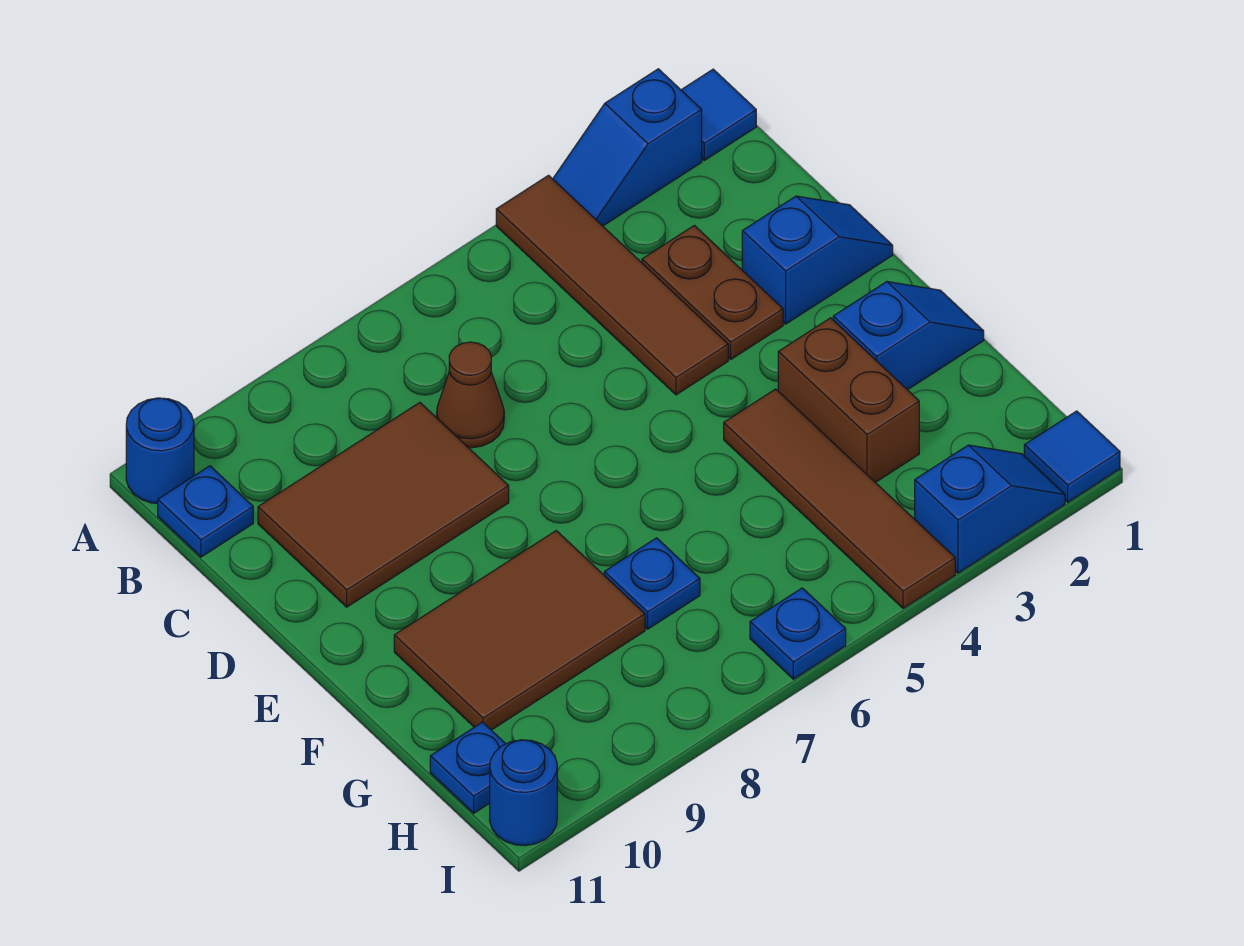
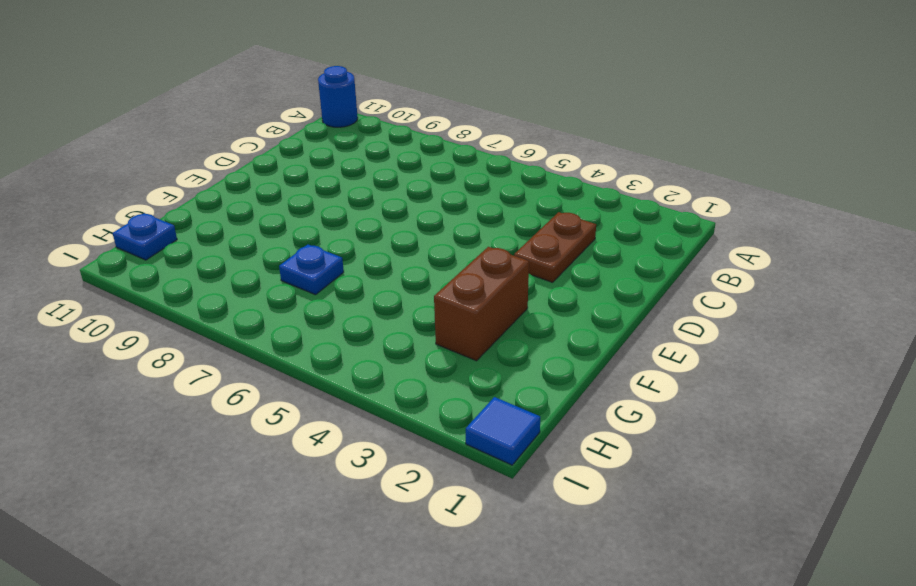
none -> blue 1x1 tile [682,69,756,160]
none -> blue 1x2 slope [553,69,702,226]
none -> brown 1x4 tile [496,175,728,395]

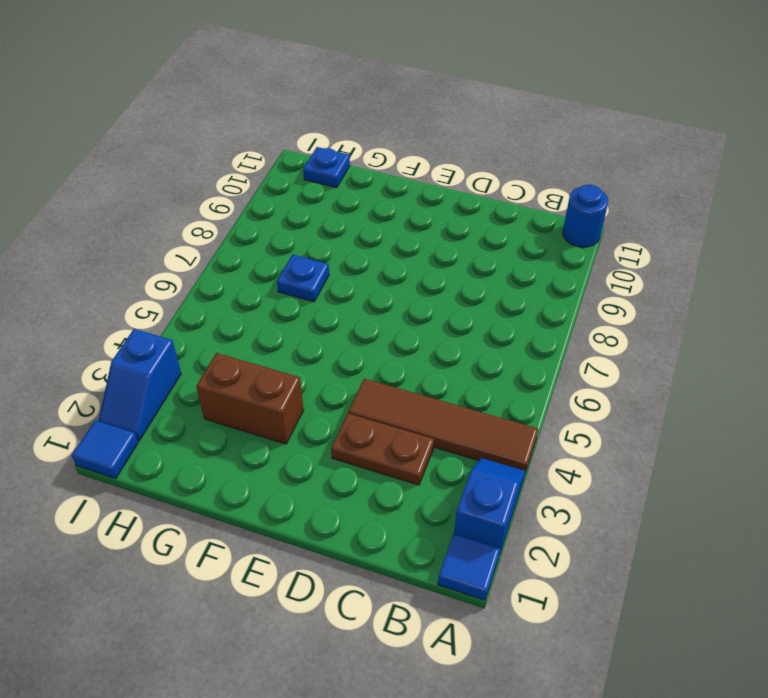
none -> blue 1x1 plate [158,466,253,557]
none -> brown 1x1 cone [437,342,504,448]
none -> brown 2x3 tile [258,403,509,607]

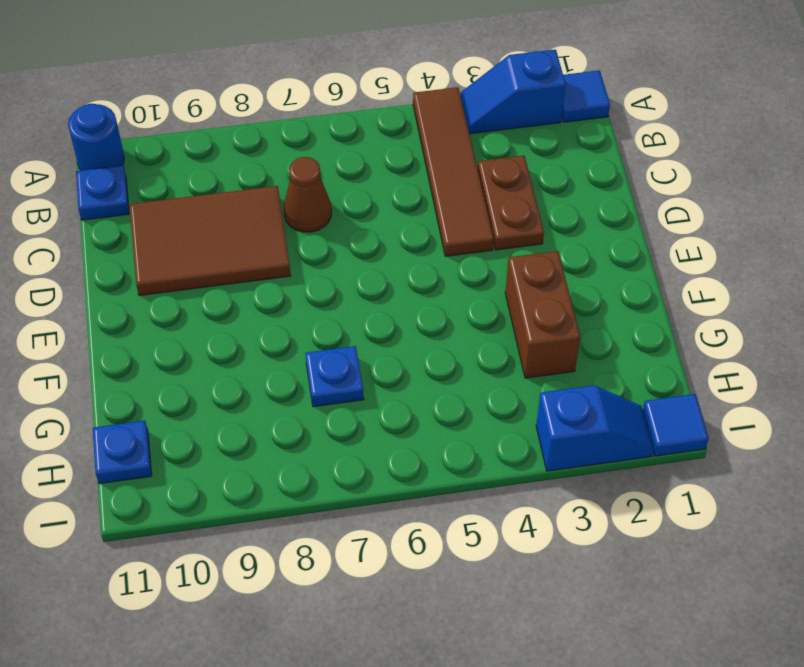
none -> blue 1x2 slope [742,196,893,324]
none -> blue 1x2 slope [833,282,984,390]
none -> brown 1x4 tile [724,389,955,608]

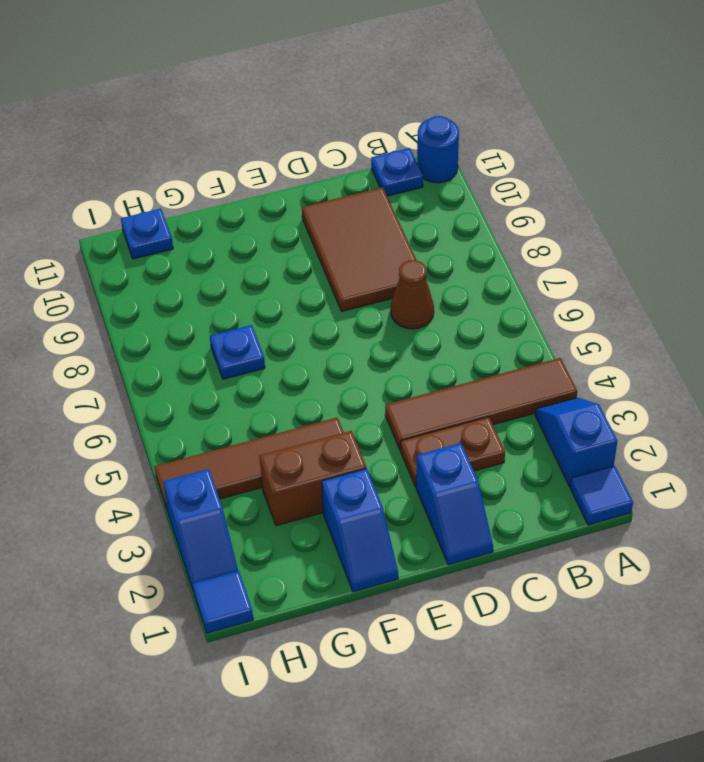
none -> brown 2x3 tile [394,531,645,730]
none -> blue 1x1 plate [750,588,846,679]
none -> blue 1x1 round brick [490,740,557,846]

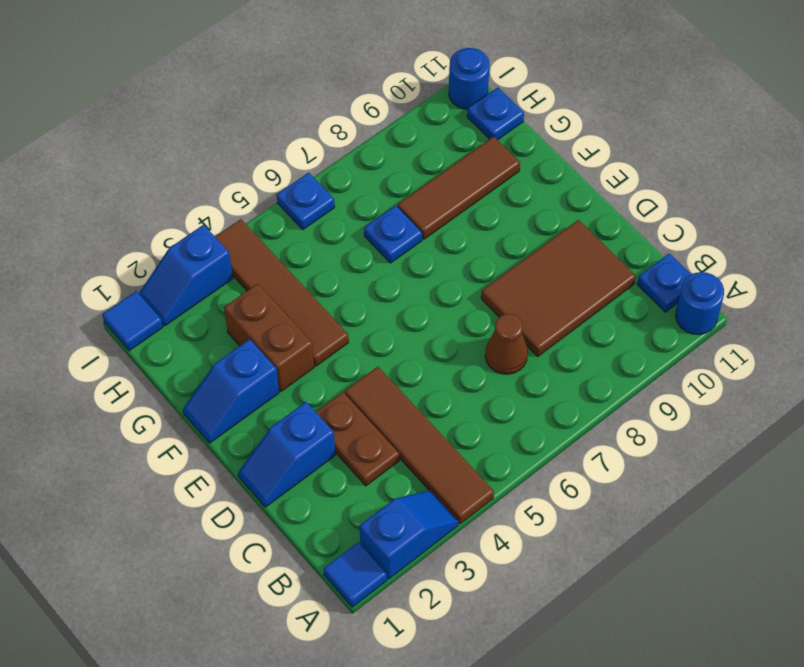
brown 1x3 tile [398,136,520,239] -> brown 2x3 tile [394,531,645,730]

